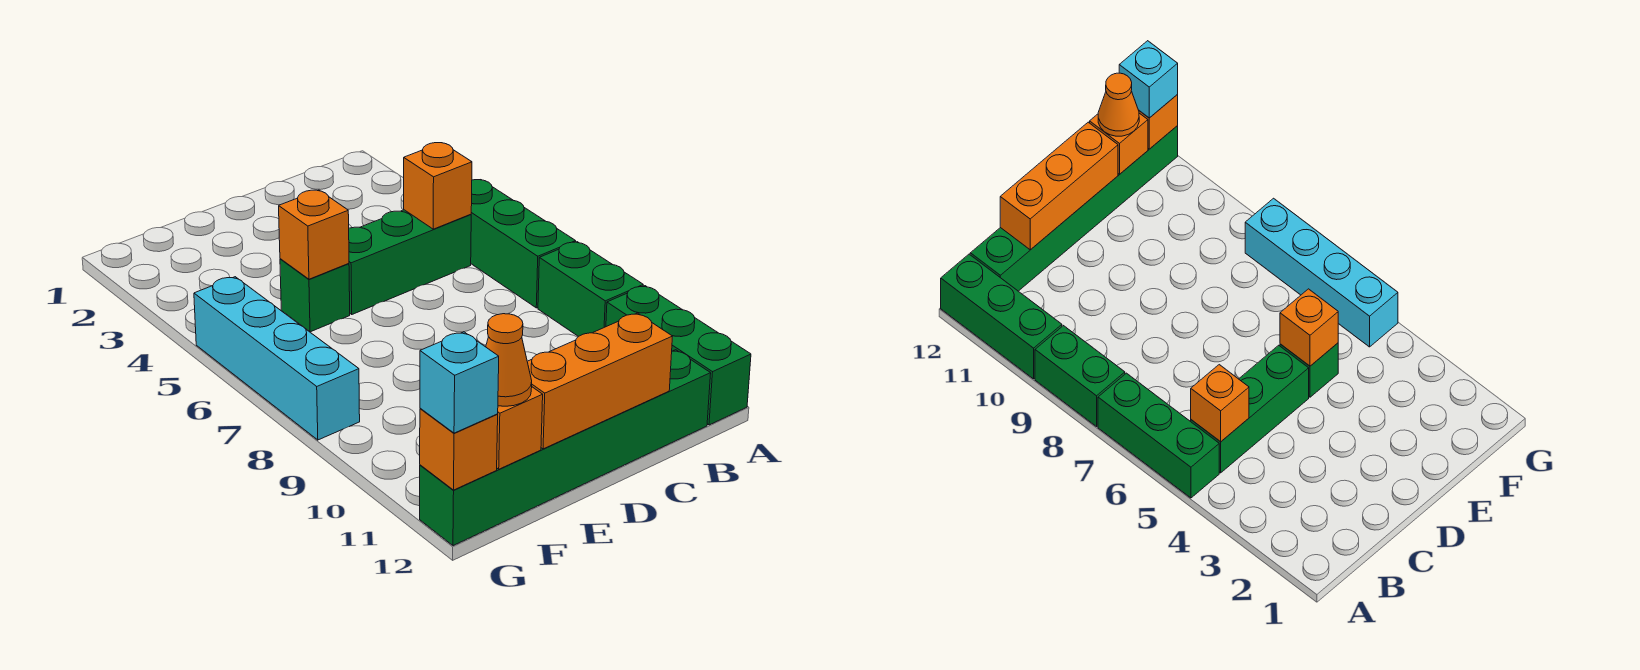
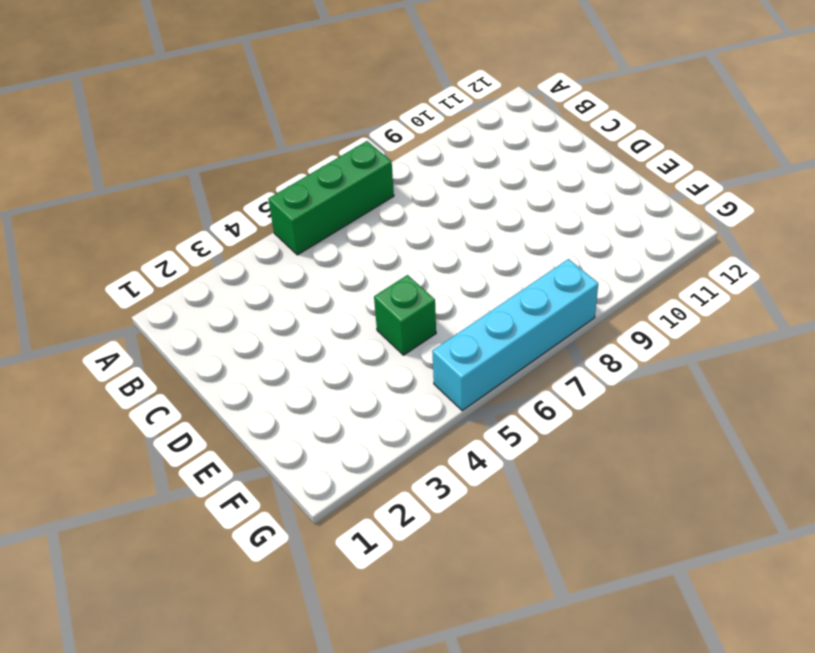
none -> green 1x2 brick [538,242,643,337]
none -> green 1x3 brick [606,286,751,425]
none -> green 1x3 brick [349,210,471,314]

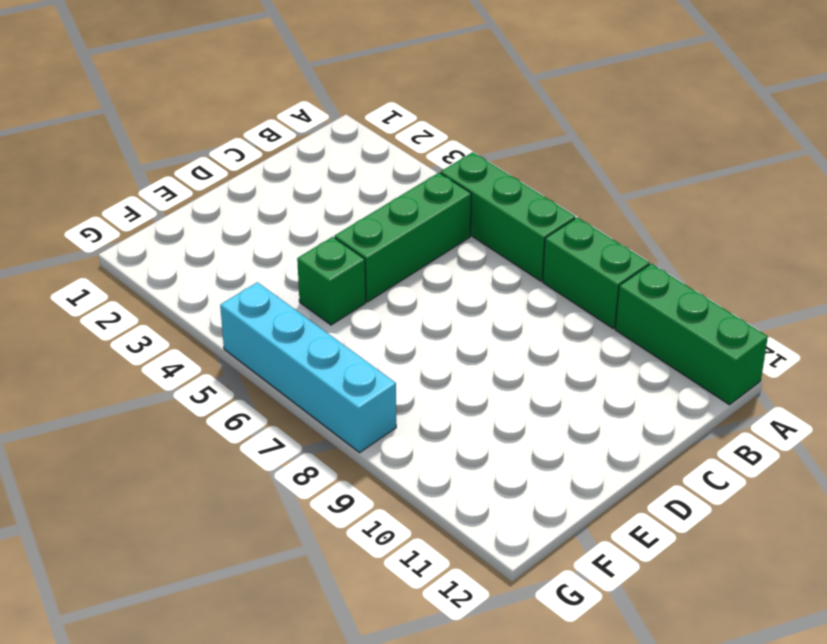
none -> green 1x6 brick [420,350,711,546]
none -> orange 1x1 brick [404,143,472,229]
none -> orange 1x3 brick [527,313,673,449]

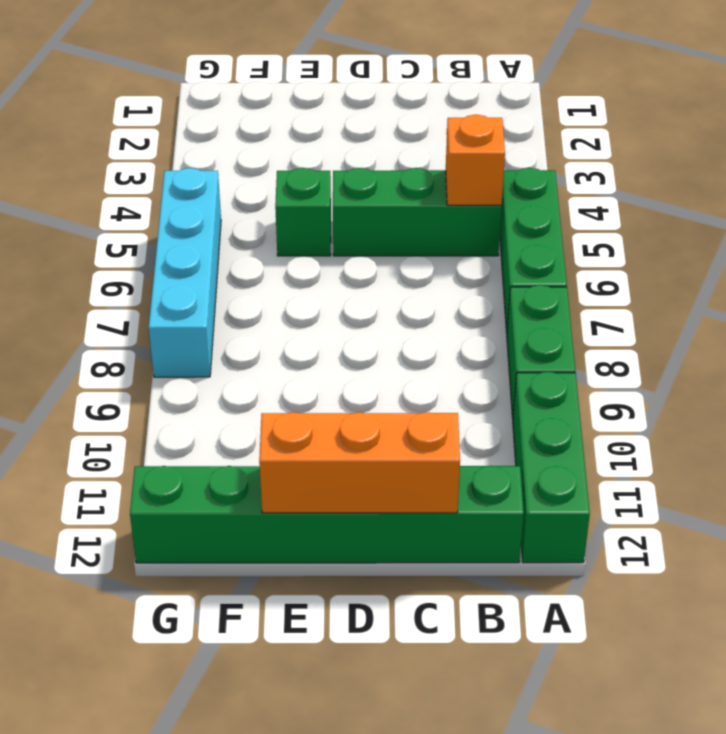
none -> orange 1x1 brick [279,190,349,279]
none -> orange 1x1 brick [497,387,543,469]
none -> orange 1x1 brick [420,408,498,490]

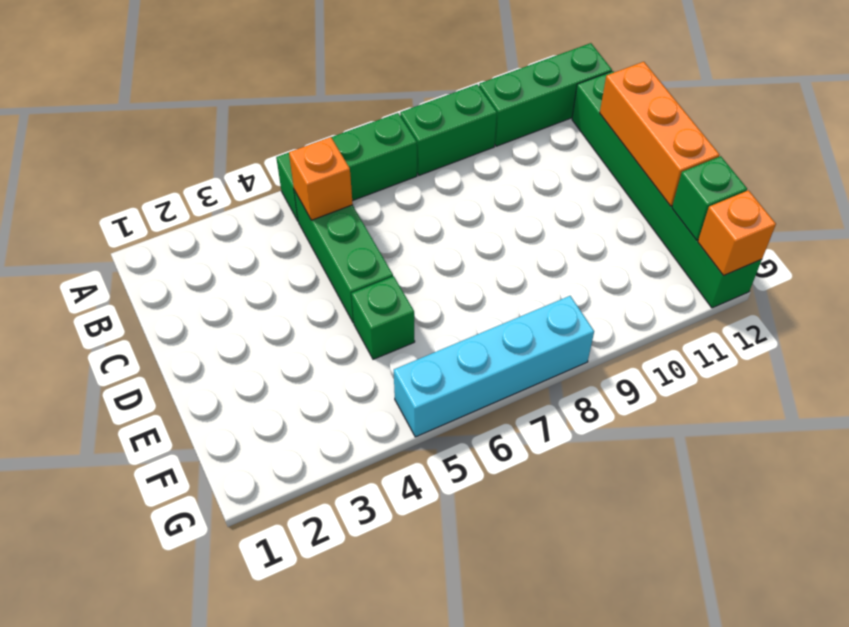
green 1x1 brick [672,156,747,240] -> orange 1x1 brick [497,387,543,469]
none -> orange 1x1 brick [279,190,349,279]
none -> orange 1x1 cone [486,314,532,406]
none -> cyan 1x1 brick [420,332,499,433]

